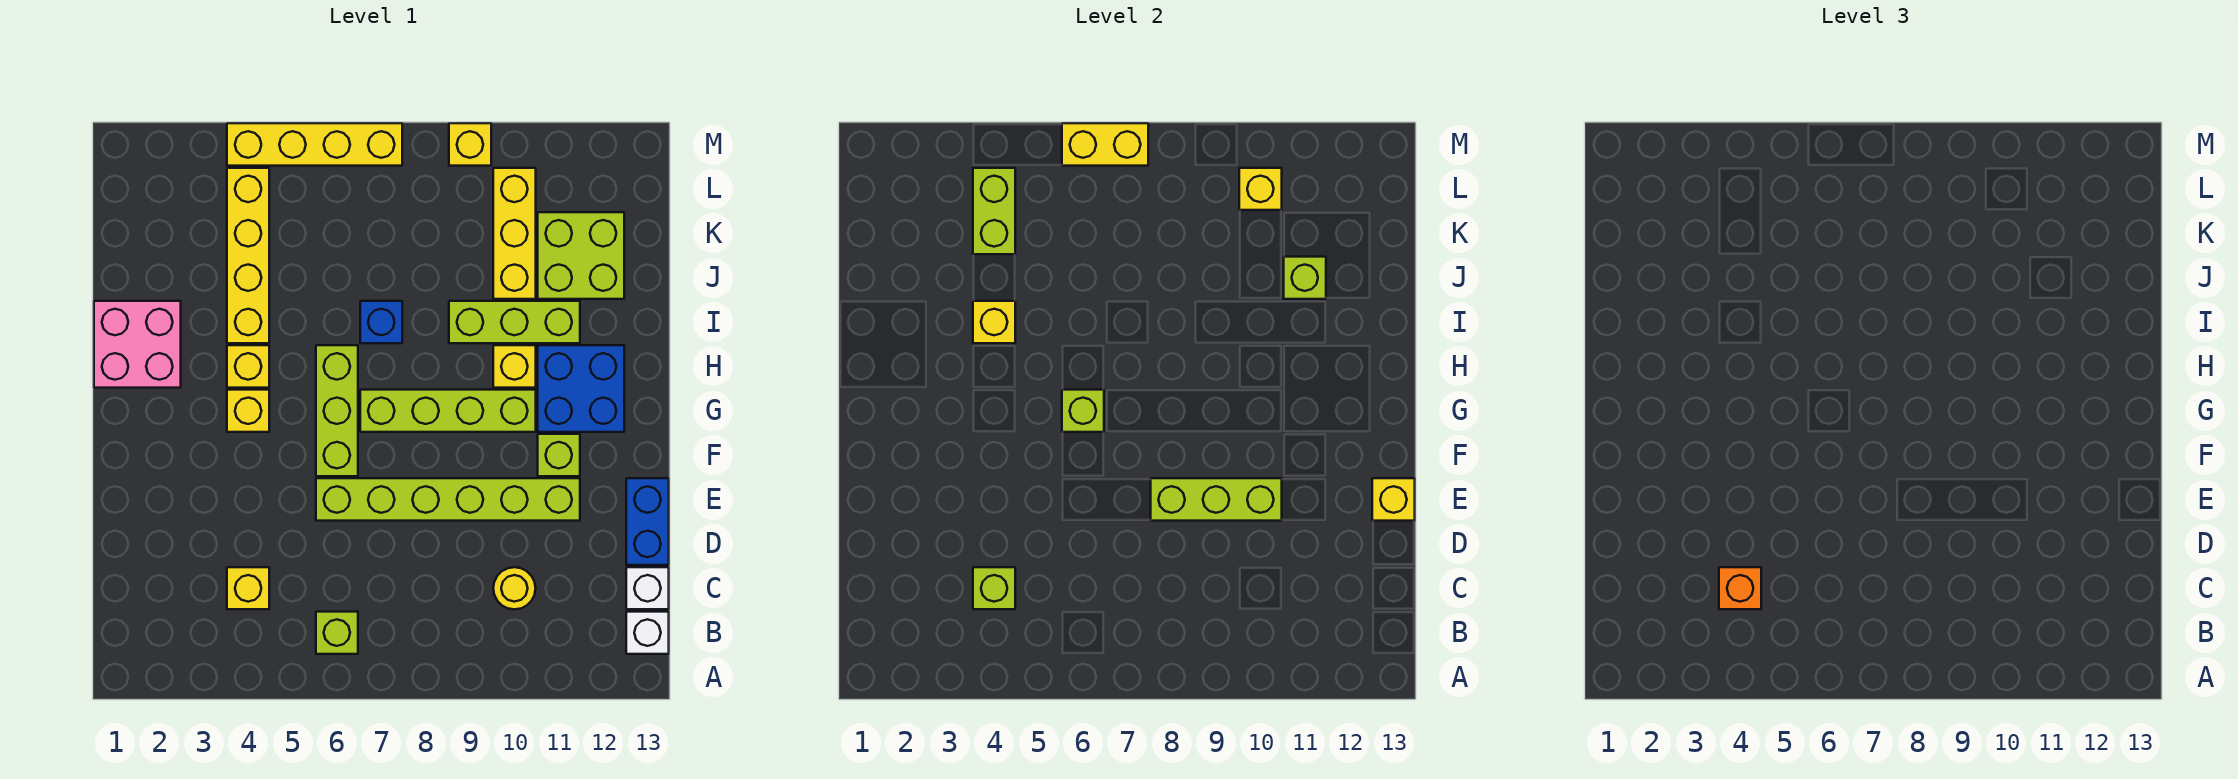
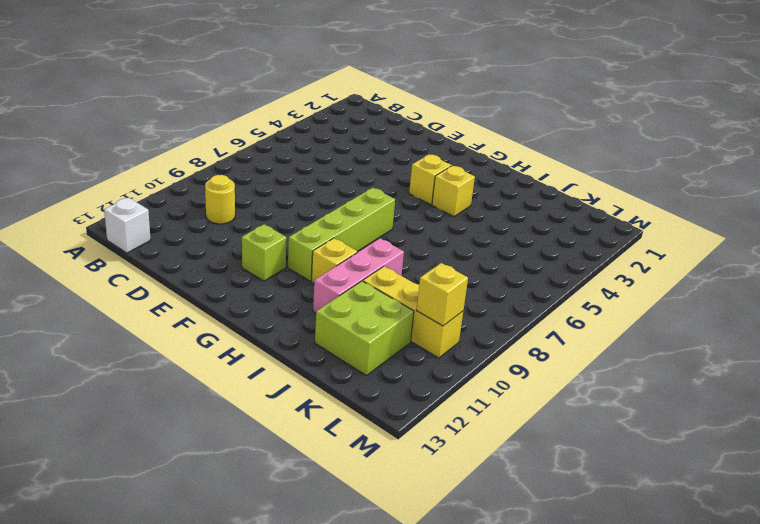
pink 1x3 brick [313,238,404,313] -> lime 1x3 brick [449,301,580,343]
none -> lime 1x1 brick [316,612,358,654]
none -> yellow 1x1 brick [227,567,269,609]
none -> white 1x1 brick [626,567,669,609]
none -> blue 1x2 brick [626,478,669,565]

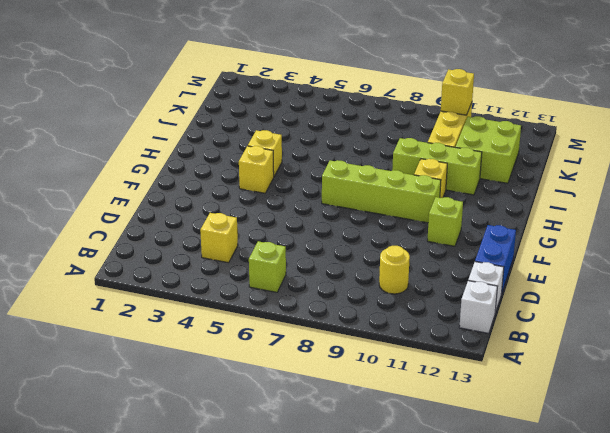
none -> lime 1x6 brick [316,478,580,521]
none -> lime 1x3 brick [316,345,358,476]
none -> blue 2x2 brick [538,345,624,432]
none -> pink 2x2 brick [94,301,181,388]

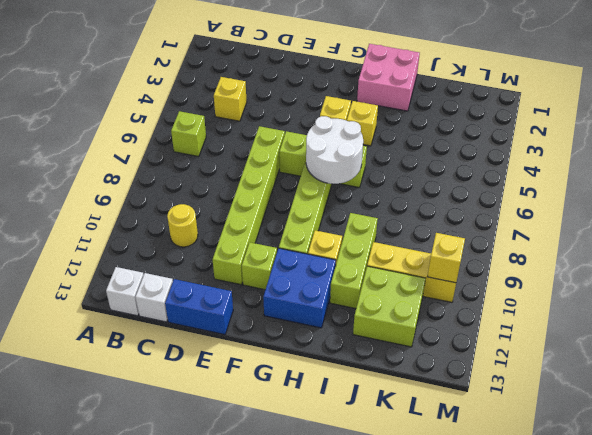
white 2x2 round brick [306,116,363,184] -> lime 1x1 brick [1062,390,1104,432]
none -> yellow 1x4 brick [227,168,269,343]
none -> blue 1x1 brick [360,301,402,343]
none -> yellow 1x4 brick [227,123,402,166]
none -> yellow 1x1 brick [449,123,491,166]

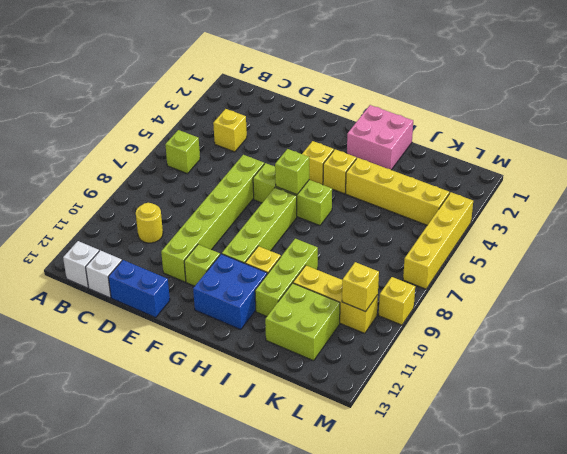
none -> blue 1x1 brick [360,301,402,343]
none -> lime 1x1 brick [973,567,1015,609]
none -> lime 1x3 brick [1151,478,1282,521]
none -> yellow 1x1 brick [1372,478,1415,521]

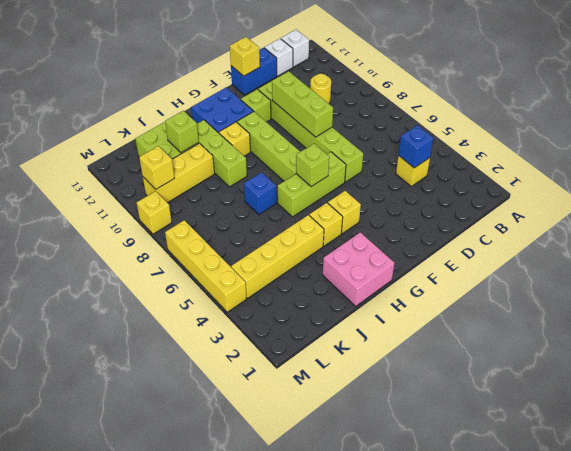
blue 1x1 brick [398,125,434,168] -> lime 1x1 brick [973,567,1015,609]
none -> lime 1x1 brick [316,612,358,654]
none -> yellow 1x1 brick [973,301,1015,343]
none -> lime 1x2 brick [973,168,1015,254]
none -> yellow 1x2 brick [1062,123,1148,166]

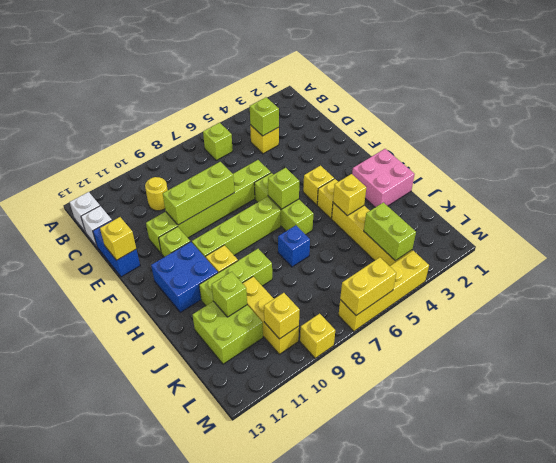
none -> orange 1x1 brick [1719,567,1761,609]

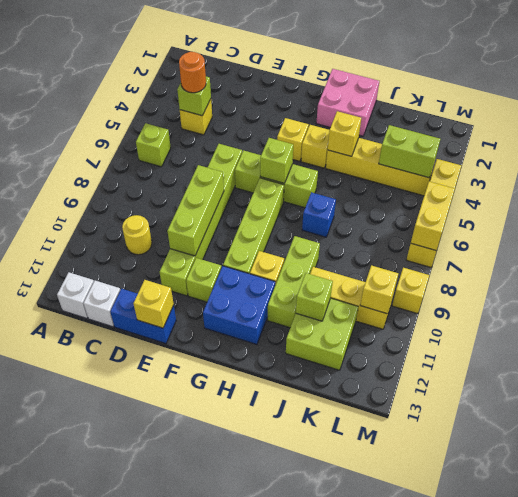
orange 1x1 round brick [179,52,206,93] -> orange 1x1 brick [1719,567,1761,609]

